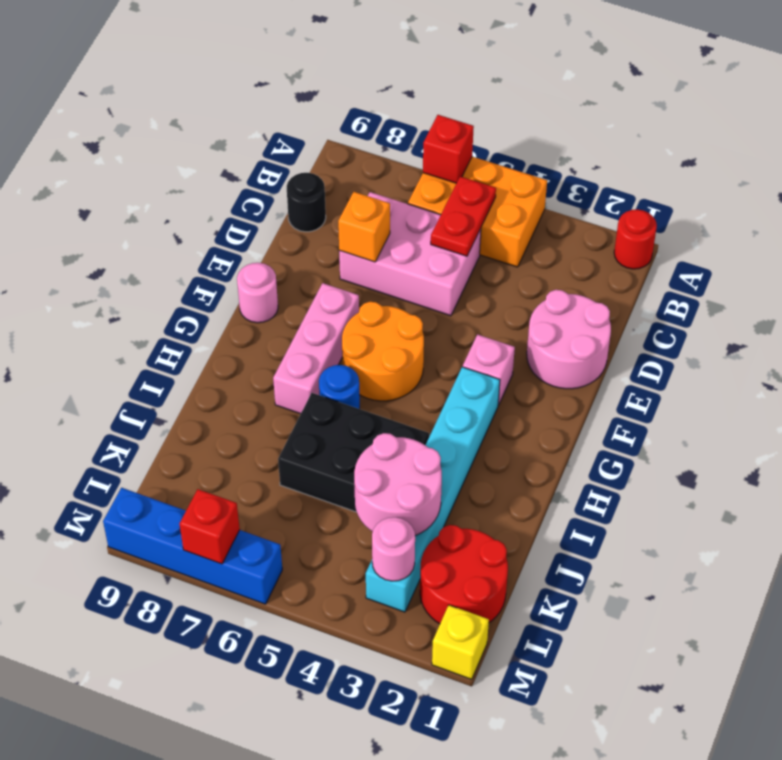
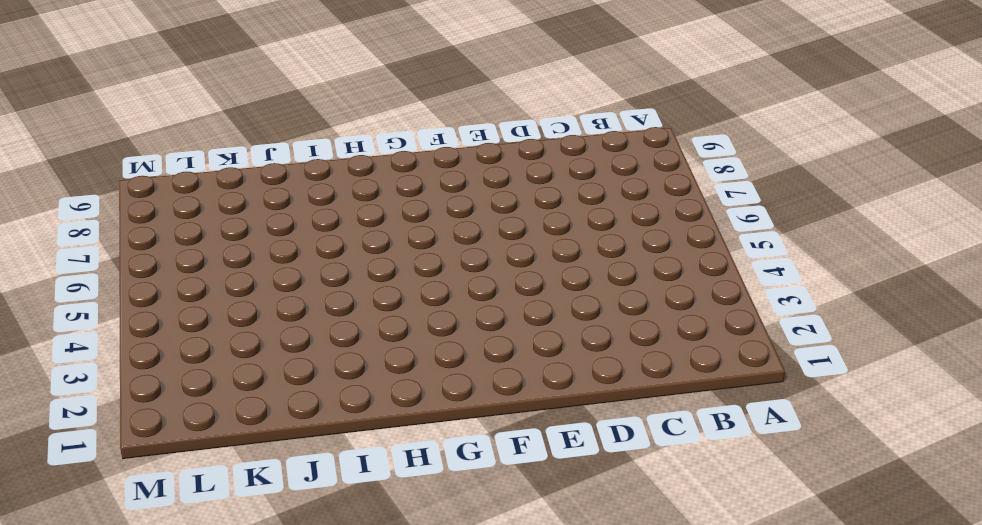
none -> red 1x1 round brick [614,209,657,269]
none -> orange 2x3 brick [408,157,547,267]
none -> pink 2x3 brick [339,192,481,316]

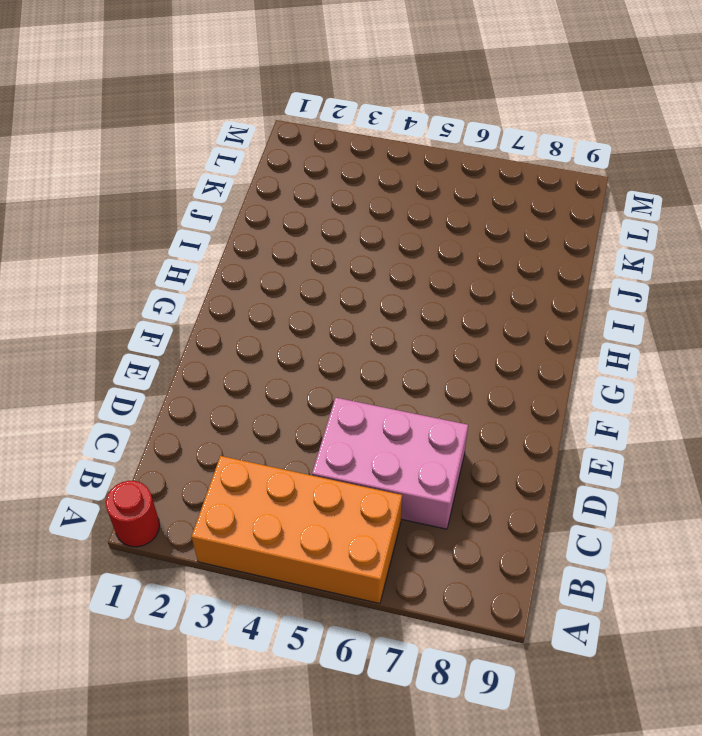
orange 2x4 brick [191,456,402,603] -> orange 2x3 brick [408,157,547,267]
none -> black 1x1 round brick [287,173,326,232]
none -> pink 2x2 round brick [527,290,611,389]
none -> pink 1x1 brick [463,335,515,405]

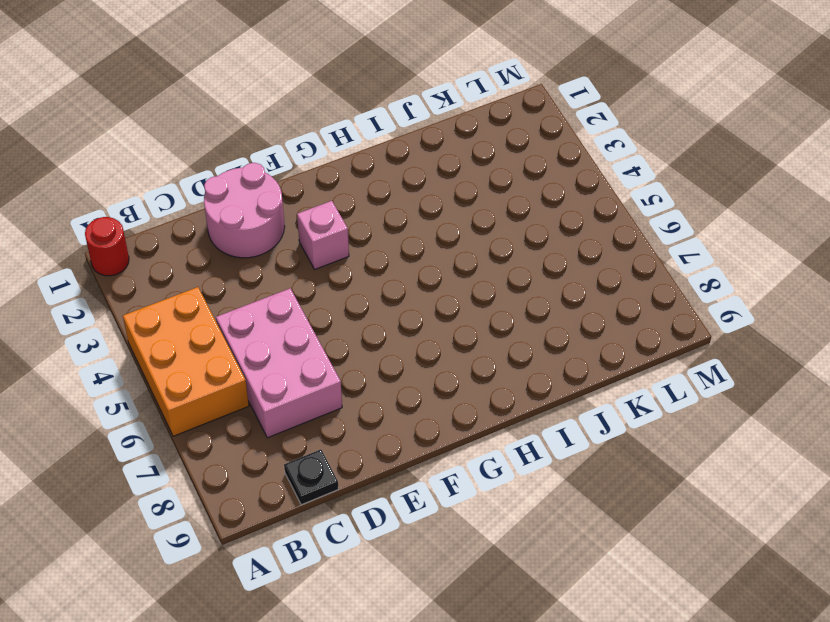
black 1x1 plate [284,449,339,505] -> black 1x1 round brick [287,173,326,232]
none -> orange 2x2 round brick [342,302,424,401]
none -> pink 1x3 brick [273,283,359,414]
none -> pink 1x1 round brick [237,263,278,323]

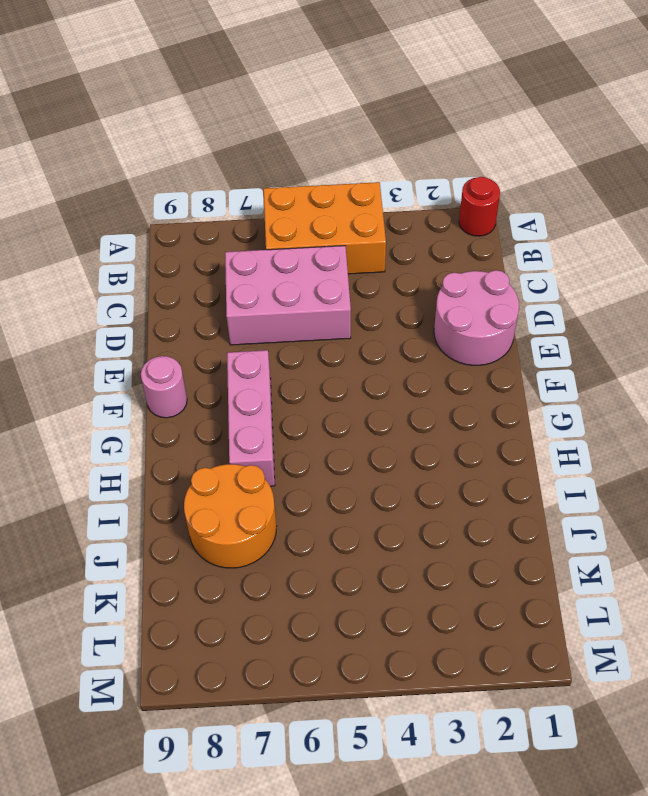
orange 2x2 round brick [184,464,277,568] -> orange 2x2 round brick moved to [342,302,424,401]
none -> black 1x1 round brick [287,173,326,232]
none -> pink 1x1 brick [463,335,515,405]
none -> cyan 1x6 brick [366,367,500,612]

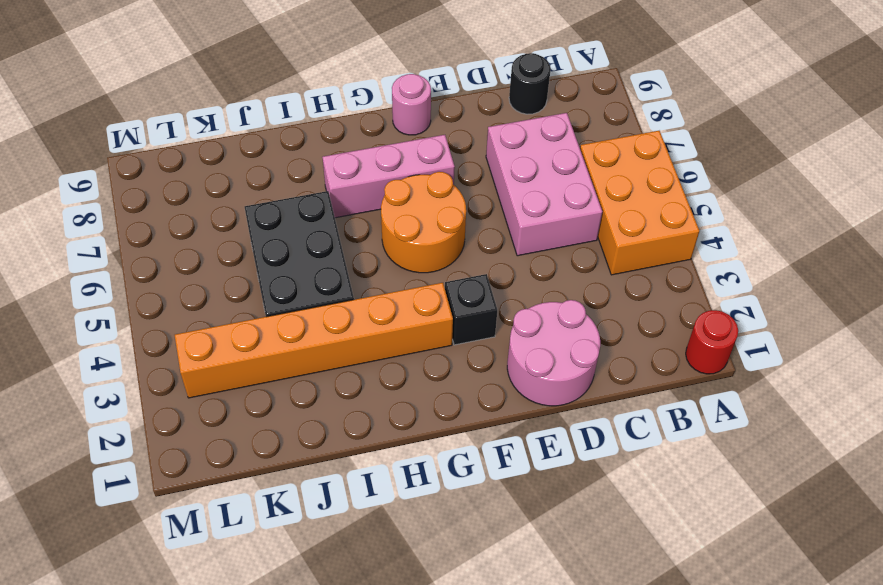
black 1x1 brick [445,274,497,345] -> pink 1x1 brick [463,335,515,405]
orange 1x6 brick [175,283,453,398] -> cyan 1x6 brick [366,367,500,612]
none -> blue 1x1 round brick [319,365,360,409]
none -> red 2x2 round brick [420,525,508,624]
none -> yellow 1x1 brick [432,605,489,679]

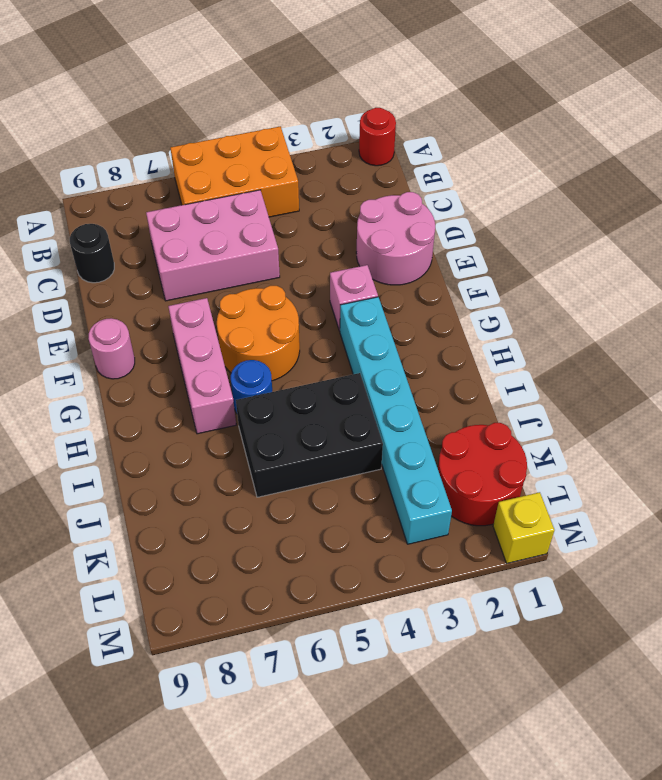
none -> blue 1x4 brick [103,488,282,604]
none -> red 1x1 brick [423,115,474,183]
none -> red 1x2 plate [431,176,496,256]

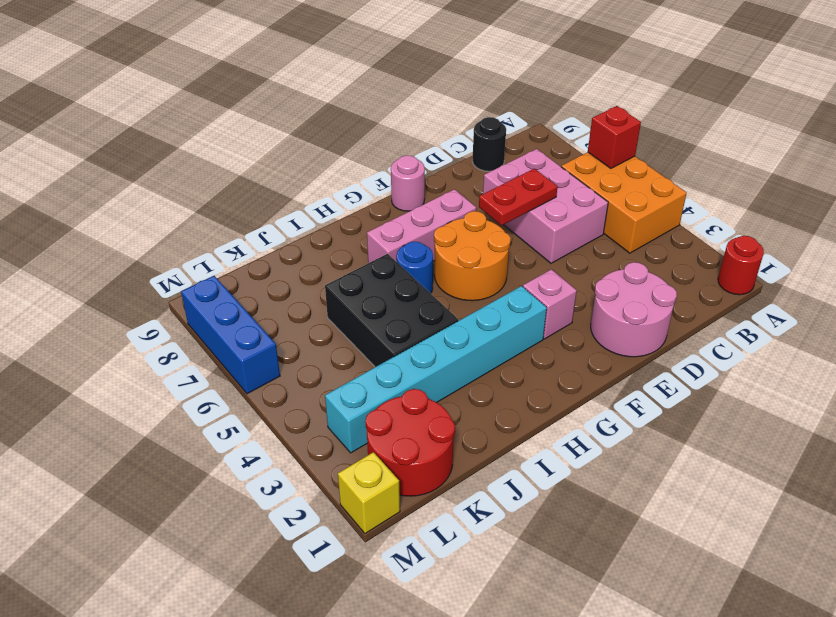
red 1x2 plate [479,169,558,226] -> red 1x2 plate moved to [431,176,496,256]
blue 1x3 brick [181,276,280,394] -> blue 1x4 brick [103,488,282,604]
none -> orange 1x1 brick [338,192,390,262]
none -> pink 2x2 round brick [354,433,442,536]
none -> pink 1x1 round brick [372,517,415,581]

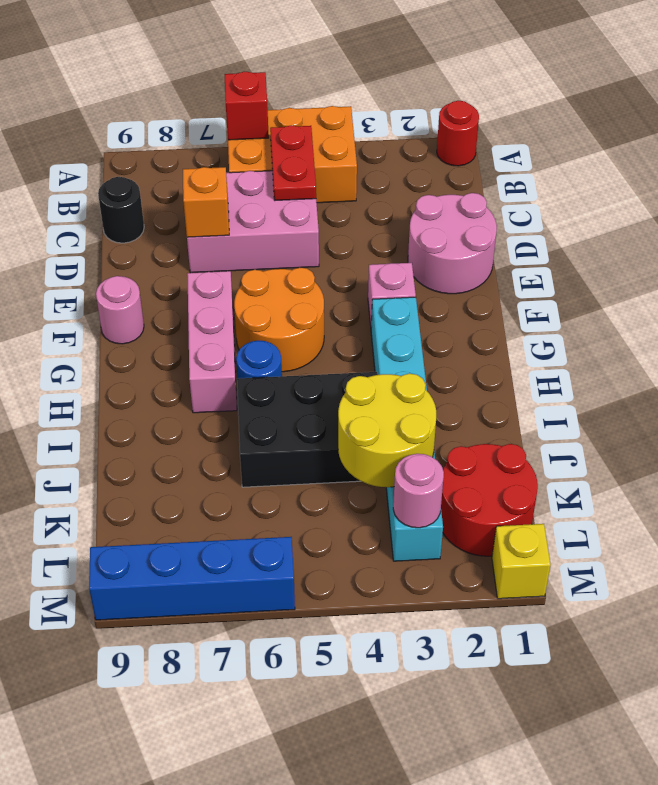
yellow 2x2 round brick [338,373,436,487] -> pink 2x2 round brick [354,433,442,536]
none -> red 1x1 brick [180,489,240,564]

